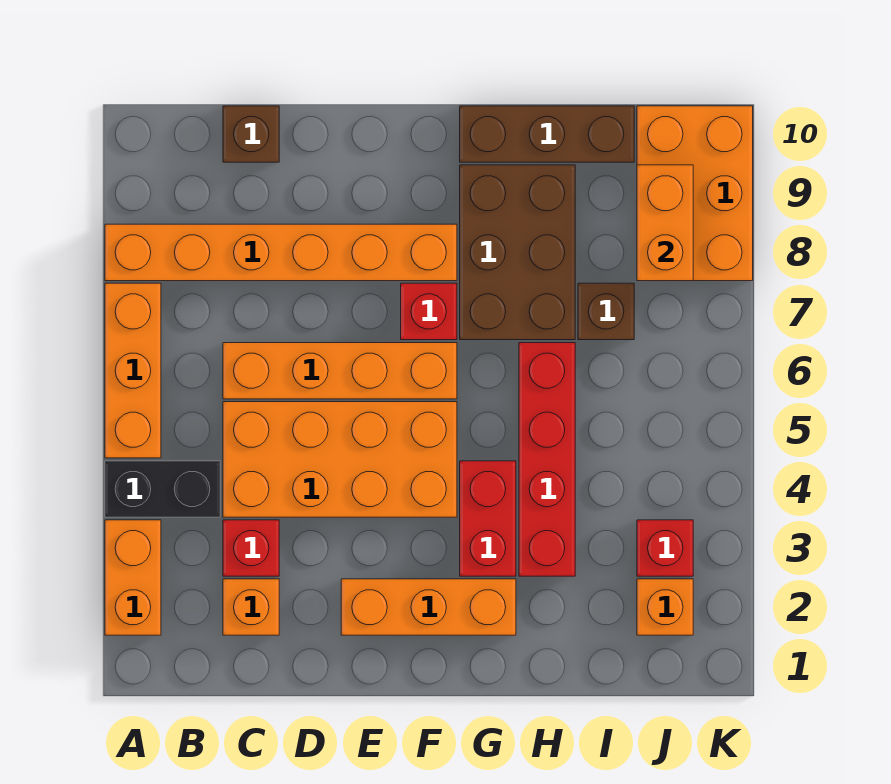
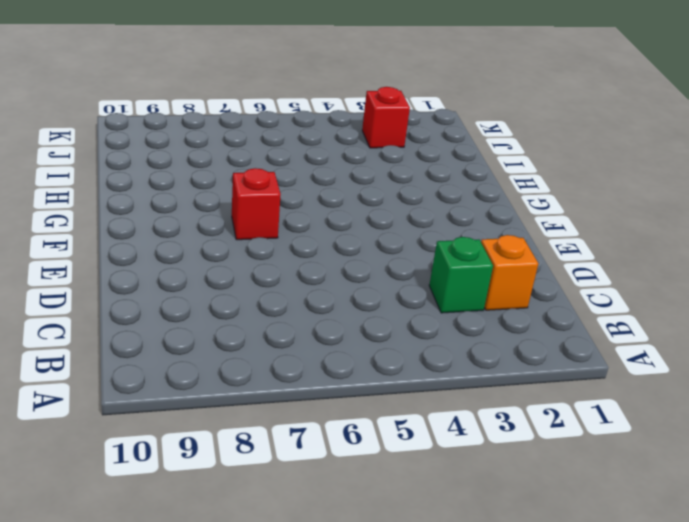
green 1x1 brick [429,237,493,313] -> red 1x1 brick [223,520,279,576]
none -> orange 1x2 brick [105,520,161,635]
none -> black 1x2 brick [105,461,220,517]
none -> orange 1x3 brick [105,283,161,458]

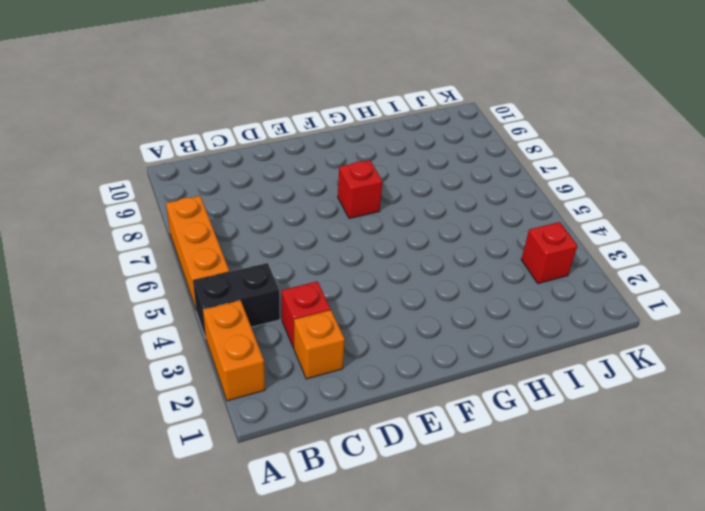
none -> orange 1x6 brick [105,224,457,281]
none -> orange 2x4 brick [223,402,457,517]
none -> orange 1x4 brick [223,343,457,399]

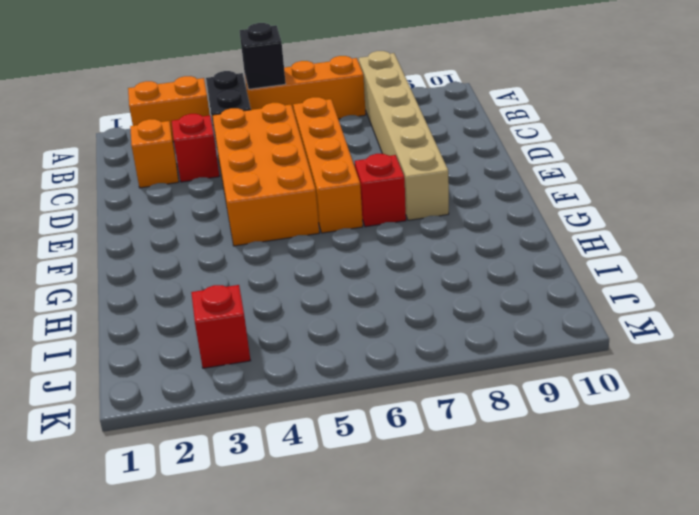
black 1x1 brick [240,23,286,89] -> none
tan 1x6 brick [359,51,449,220] -> orange 1x6 brick [105,224,457,281]
none -> brown 1x1 brick [223,106,279,162]
none -> orange 1x3 brick [341,579,516,635]
none -> red 1x2 brick [460,461,516,576]

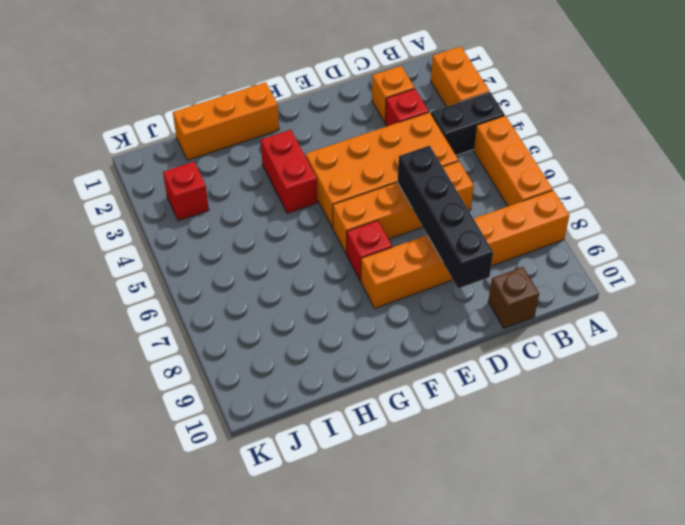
black 1x4 brick [397,146,493,289] -> none
orange 1x3 brick [173,82,279,160] -> orange 1x3 brick moved to [341,579,516,635]
none -> brown 2x3 brick [460,165,575,340]
none -> brown 1x3 brick [460,106,634,162]
none -> red 1x4 brick [519,343,575,576]

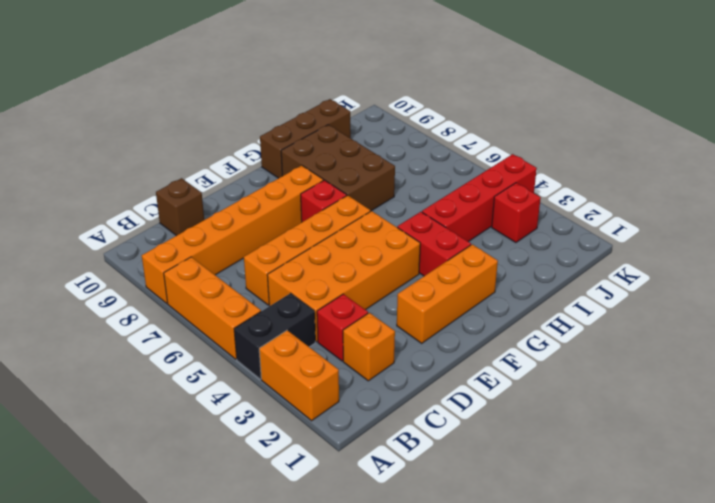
red 1x4 brick [422,154,537,242] -> red 1x4 brick turned to [519,343,575,576]
none -> brown 1x1 brick [578,283,634,340]
none -> orange 1x1 brick [637,579,693,635]
none -> orange 2x3 brick [637,106,753,281]

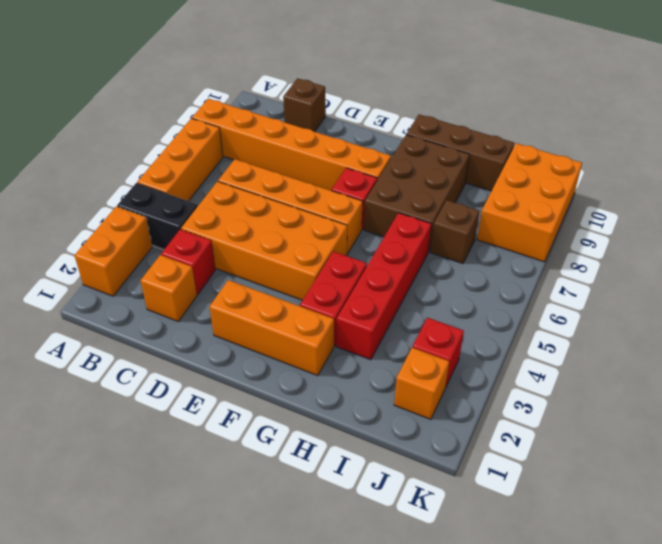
none -> orange 1x2 brick [637,165,693,281]

